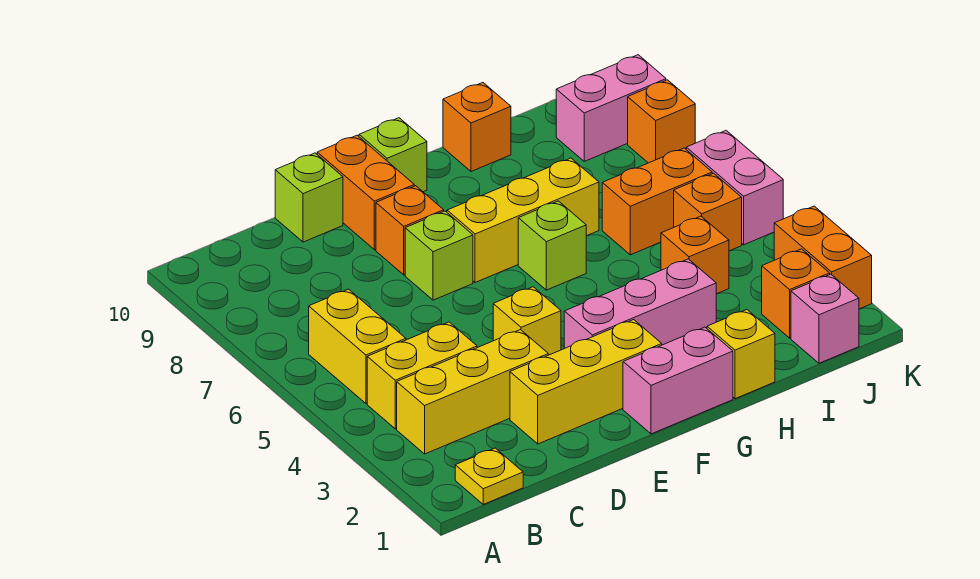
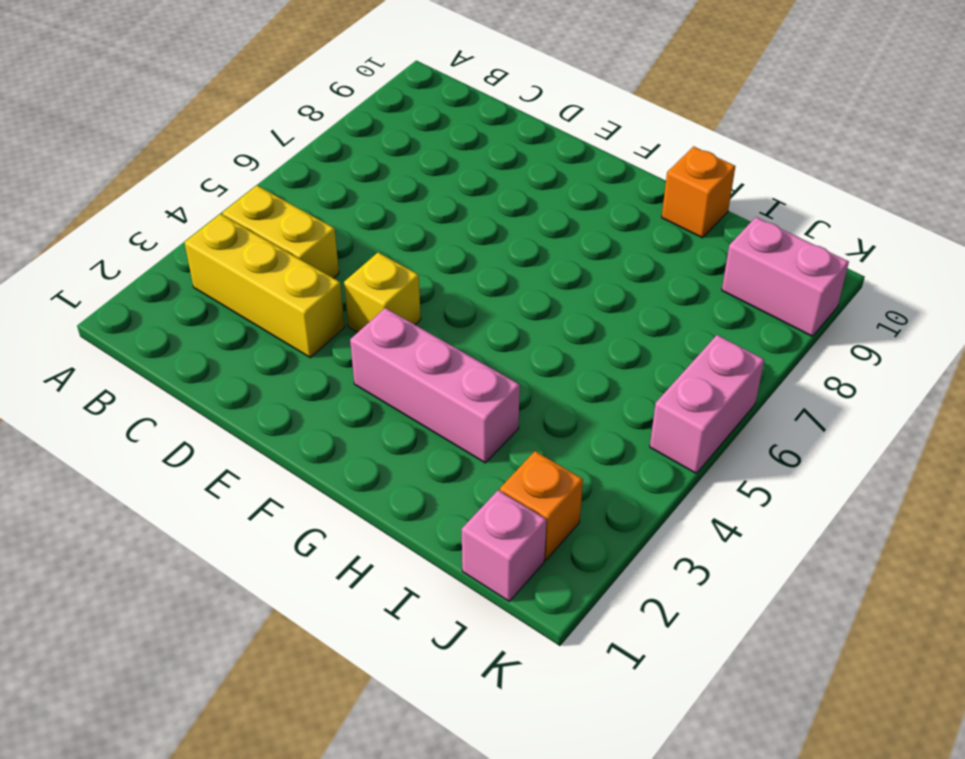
none -> yellow 1x1 plate [455,448,523,504]
none -> yellow 1x2 brick [309,289,406,403]
none -> yellow 1x3 brick [510,320,662,444]

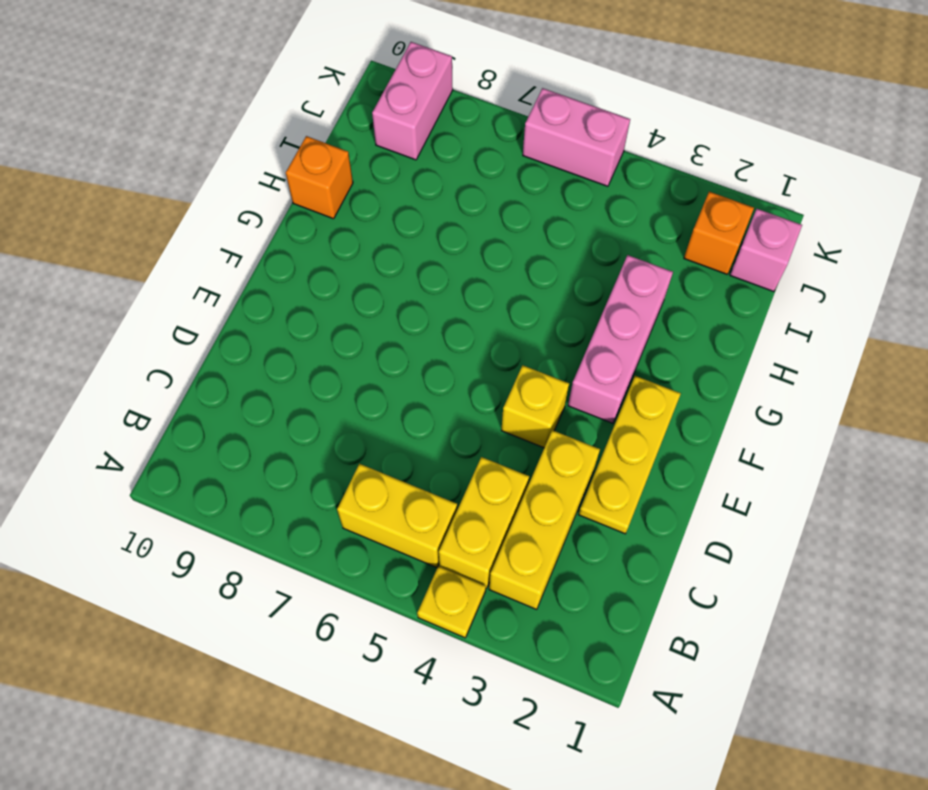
yellow 1x1 plate [417,566,486,638] -> yellow 1x1 plate moved to [455,448,523,504]
yellow 1x3 plate [579,376,681,534] -> yellow 1x3 brick [510,320,662,444]
none -> lime 1x1 brick [275,153,343,242]
none -> lime 1x1 brick [405,211,473,300]
none -> orange 1x1 brick [376,186,444,275]

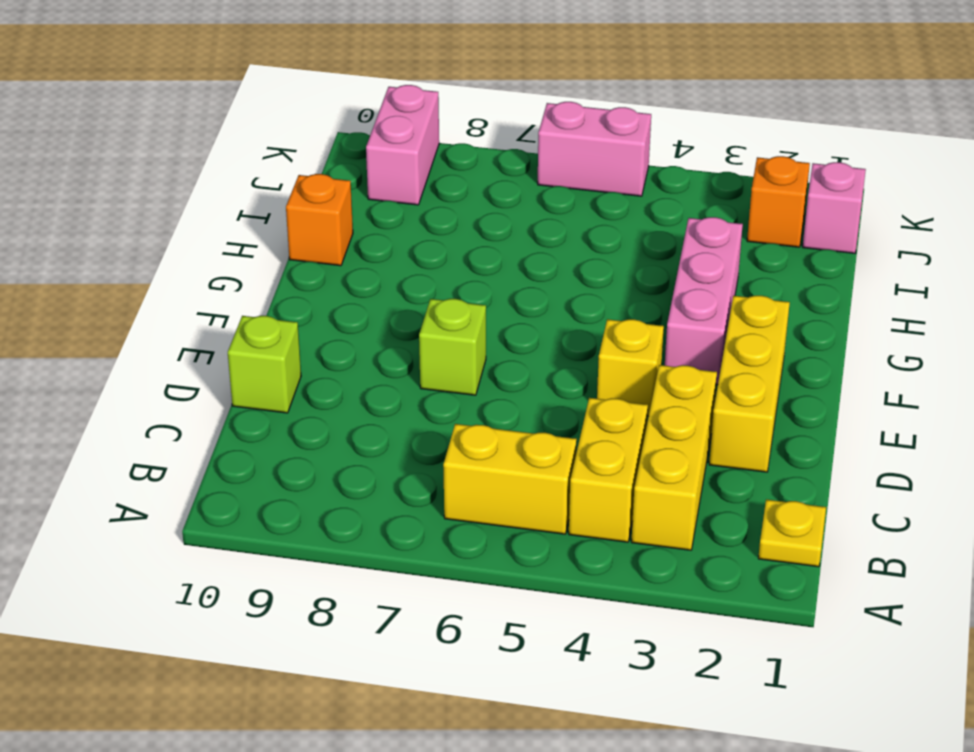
none -> orange 1x1 brick [376,186,444,275]
none -> orange 1x2 brick [317,135,414,250]
none -> pink 1x2 brick [623,327,733,434]

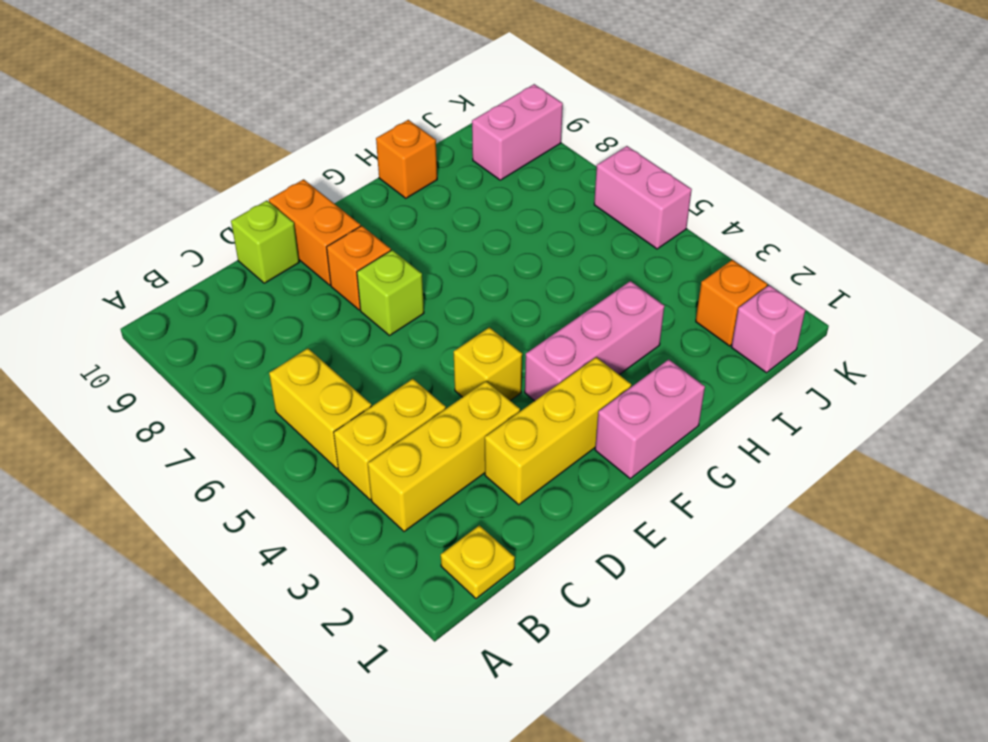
none -> yellow 1x3 brick [447,158,599,283]
none -> lime 1x1 brick [359,118,427,192]
none -> lime 1x1 brick [518,201,586,290]

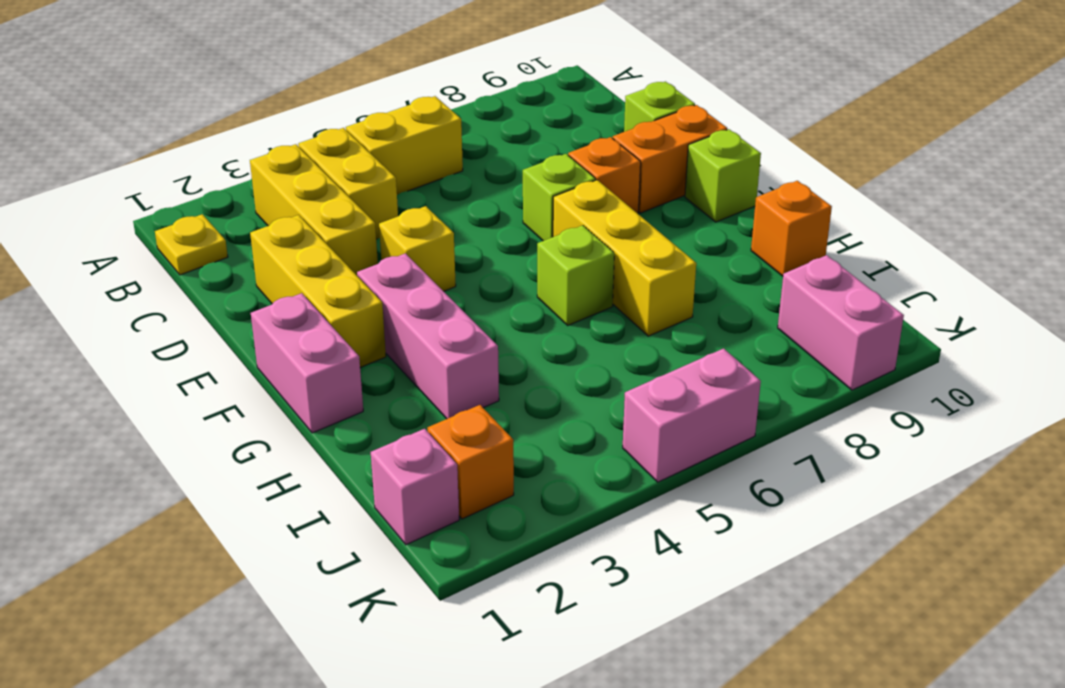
none -> yellow 1x1 brick [707,310,775,399]
none -> orange 1x1 brick [661,216,729,294]
none -> orange 1x2 brick [602,148,712,255]

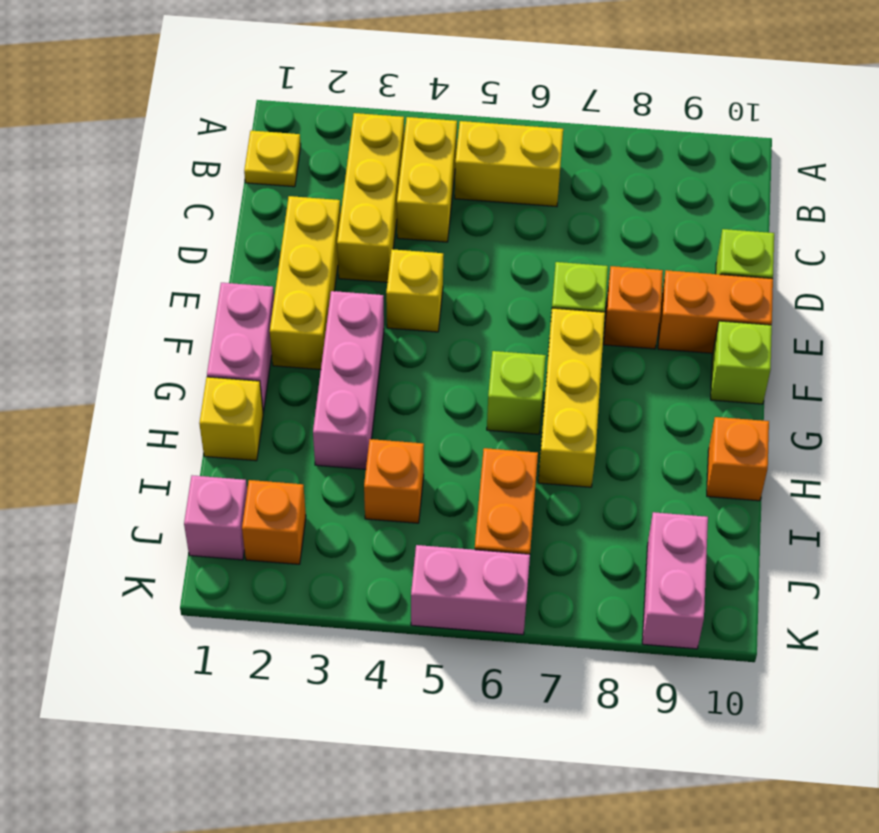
none -> orange 1x1 brick [674,173,742,251]
none -> orange 1x2 brick [774,206,872,309]
none -> orange 1x1 brick [628,80,695,163]

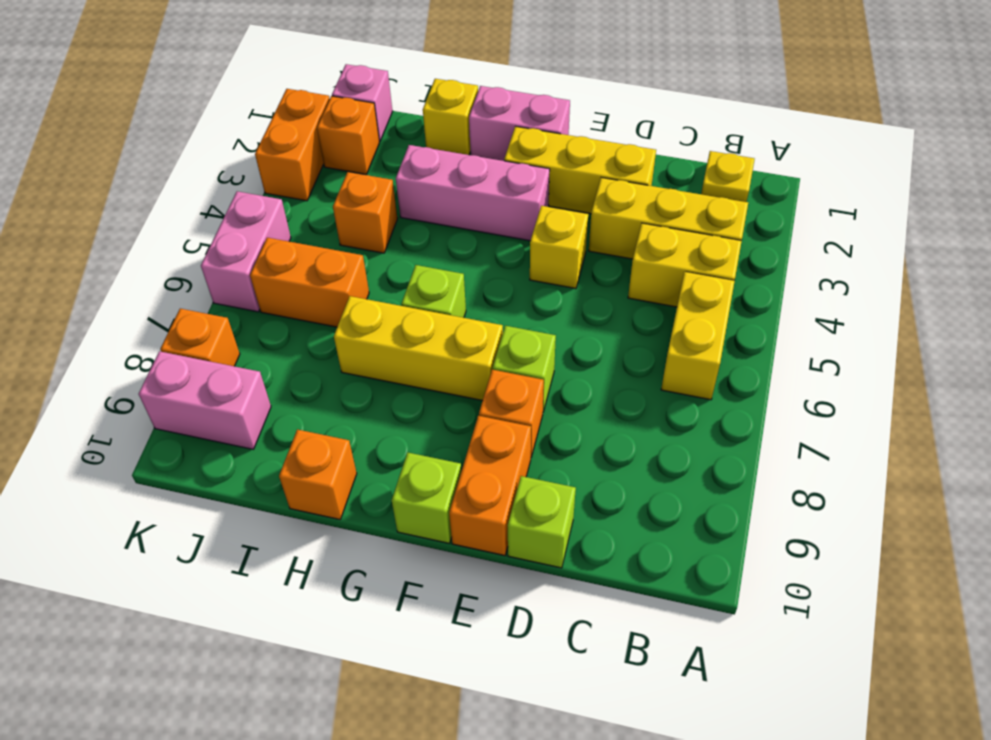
none -> orange 1x1 brick [674,173,742,251]

